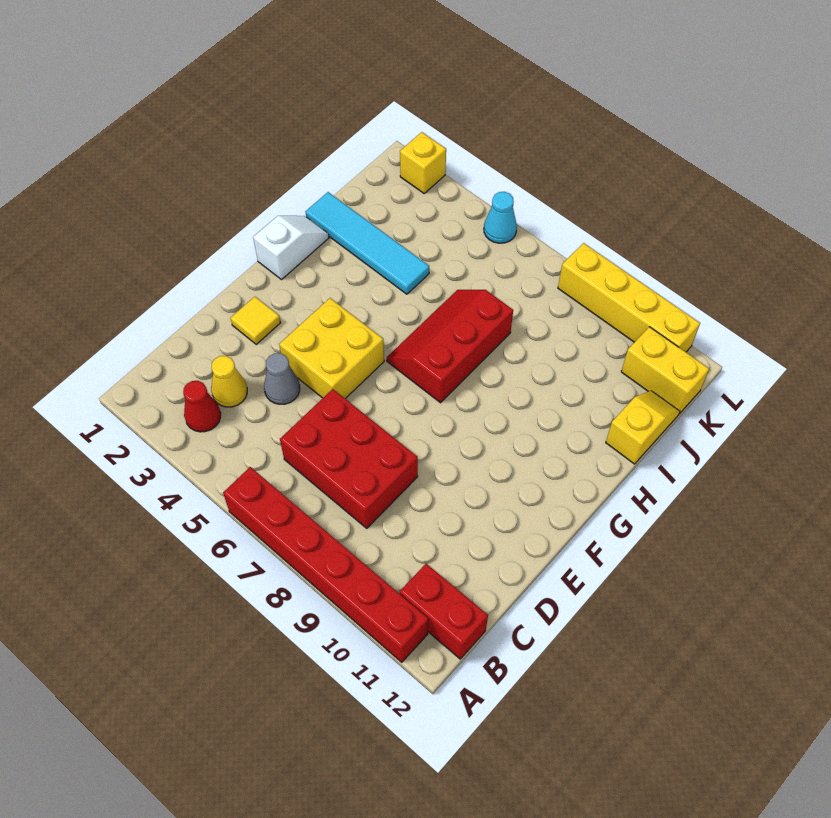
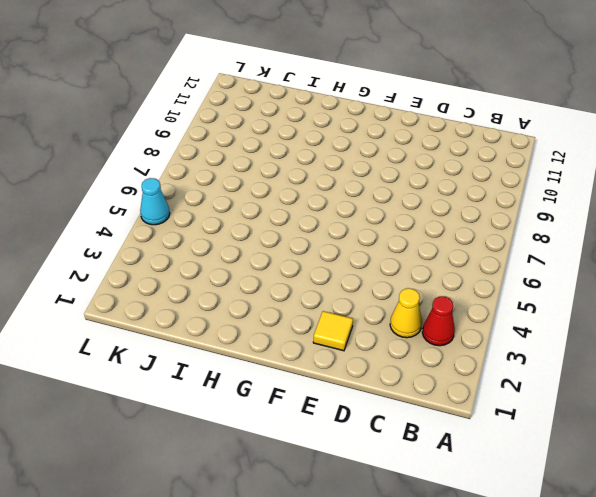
none -> red 1x6 brick [223,467,428,662]
none -> red 1x2 brick [400,564,488,659]
none -> red 2x3 brick [280,389,418,528]

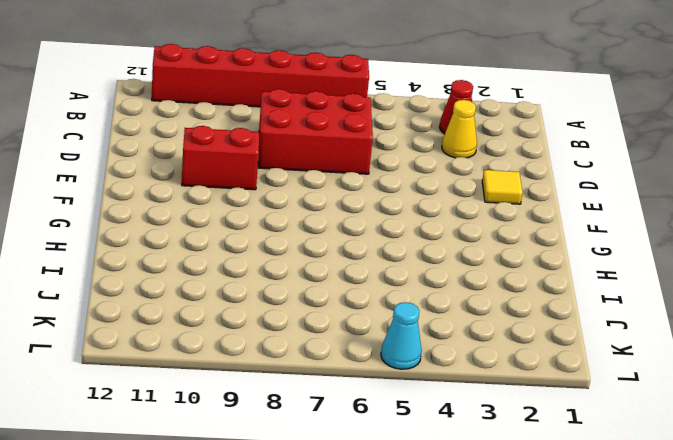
red 1x2 brick [182,126,259,190] -> red 1x2 brick moved to [400,564,488,659]
none -> grey 1x1 cone [264,353,300,404]
none -> yellow 2x2 brick [279,298,384,399]
none -> white 1x2 slope [253,216,329,280]

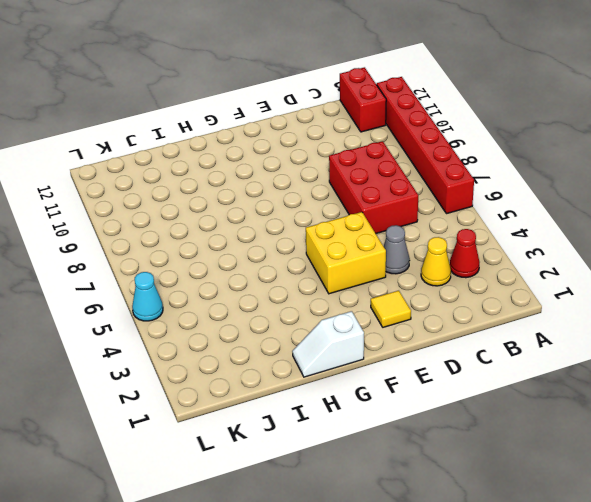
none -> red 2x3 slope [387,290,513,403]
none -> cyan 1x4 tile [306,192,429,294]
none -> yellow 1x2 slope [606,391,680,464]

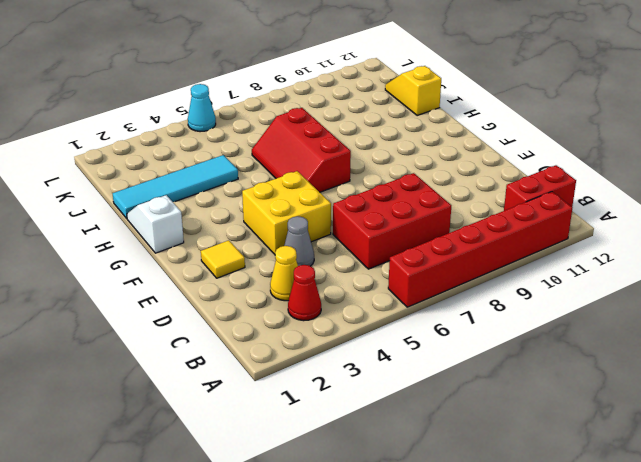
none -> yellow 1x2 brick [621,327,709,414]
none -> yellow 1x1 brick [400,132,446,193]
none -> yellow 1x4 brick [558,243,700,352]

